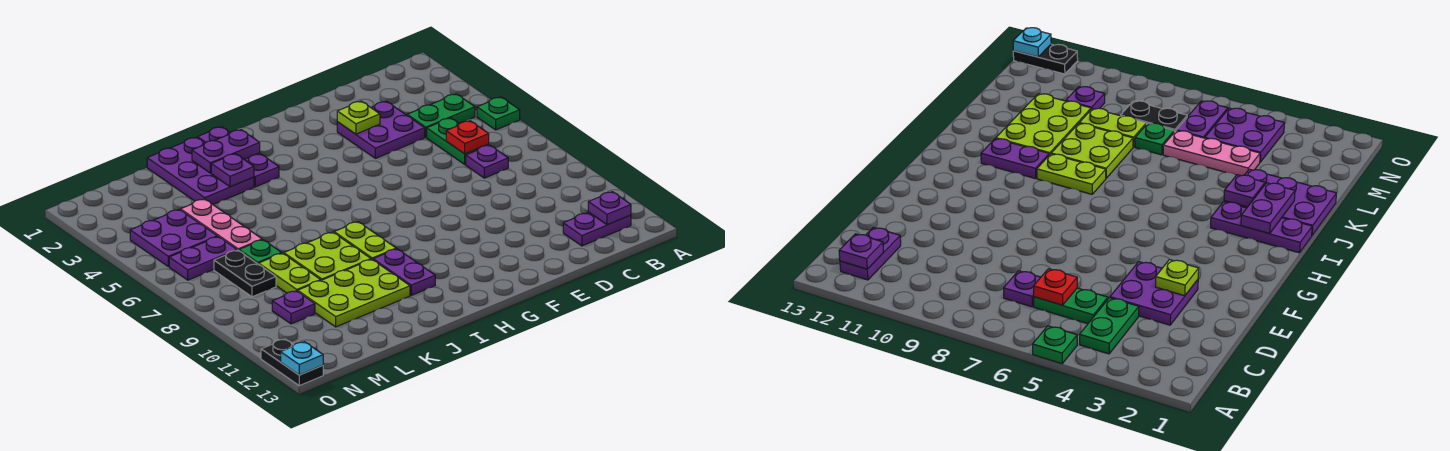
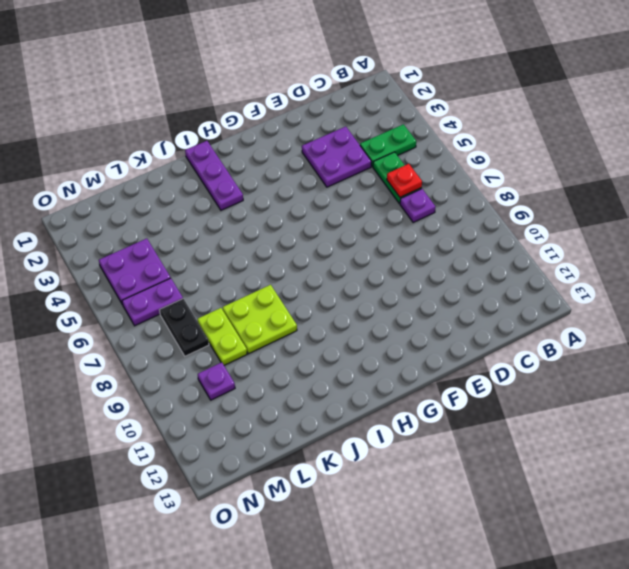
none -> green 1x1 plate [477,97,520,130]
none -> purple 1x2 plate [563,212,631,246]
none -> lime 1x2 plate [334,222,396,260]

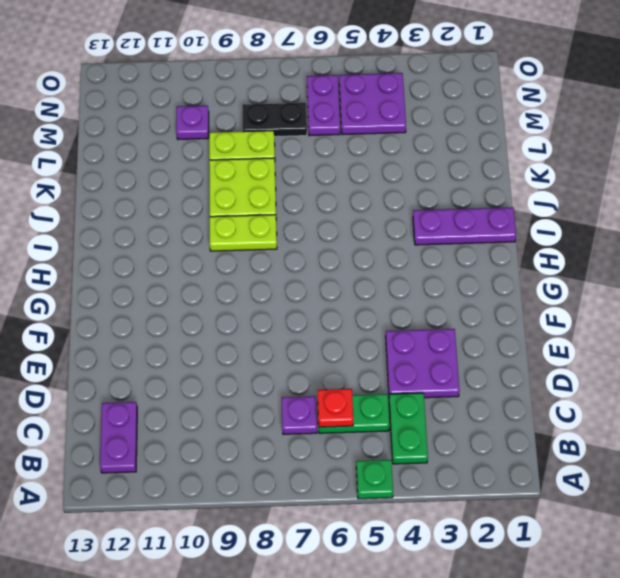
none -> purple 1x2 plate [373,249,435,295]
none -> purple 2x3 plate [147,137,254,205]
none -> lime 2x3 plate [298,259,410,327]

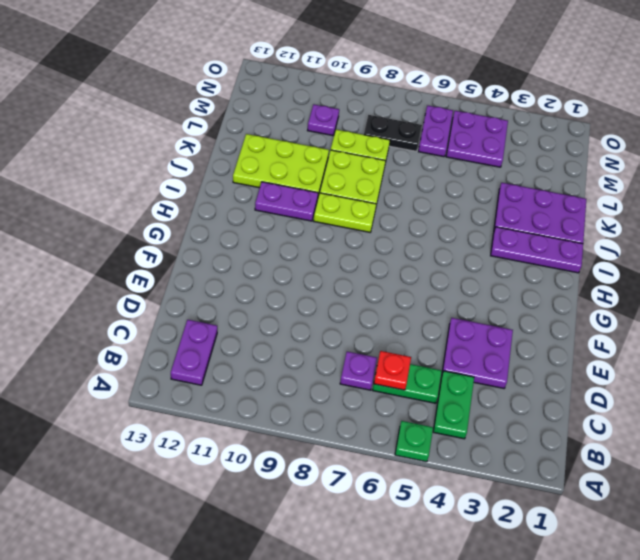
lime 2x3 plate [233,134,329,196] -> lime 2x3 plate turned to [298,259,410,327]
none -> pink 1x3 plate [181,199,262,250]
none -> green 1x1 plate [239,240,282,264]
none -> black 1x2 plate [261,339,323,386]

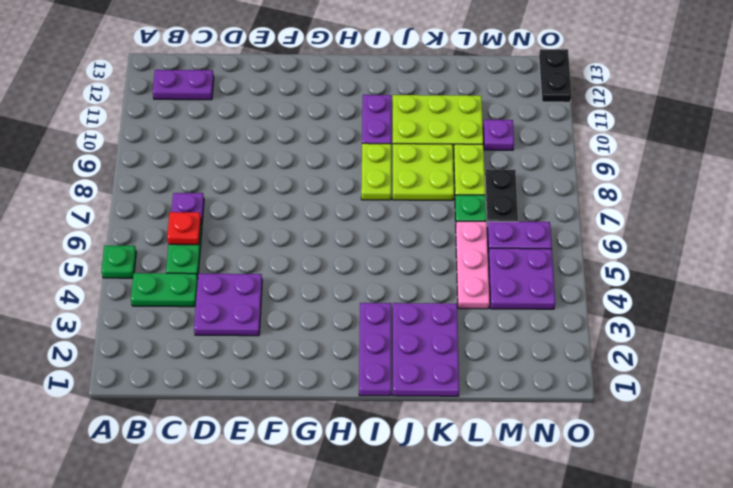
none -> purple 1x1 plate [588,192,631,225]
none -> lime 1x1 plate [337,101,380,134]
none -> purple 1x2 plate [192,130,260,173]

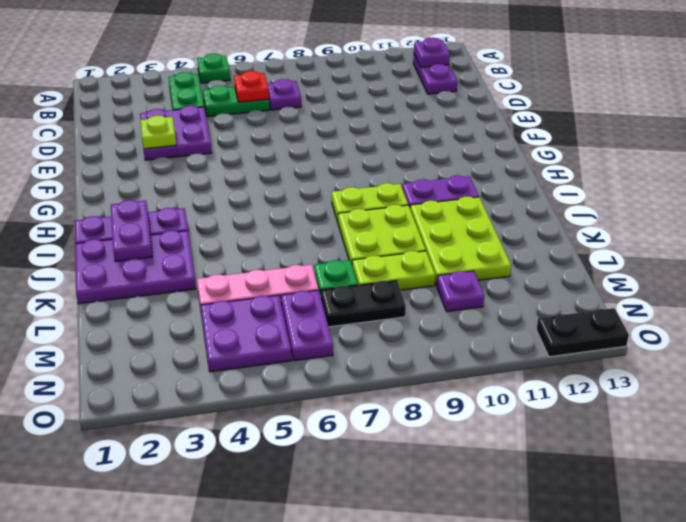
none -> purple 1x1 plate [211,154,254,187]
none -> cyan 1x1 plate [281,342,323,375]

